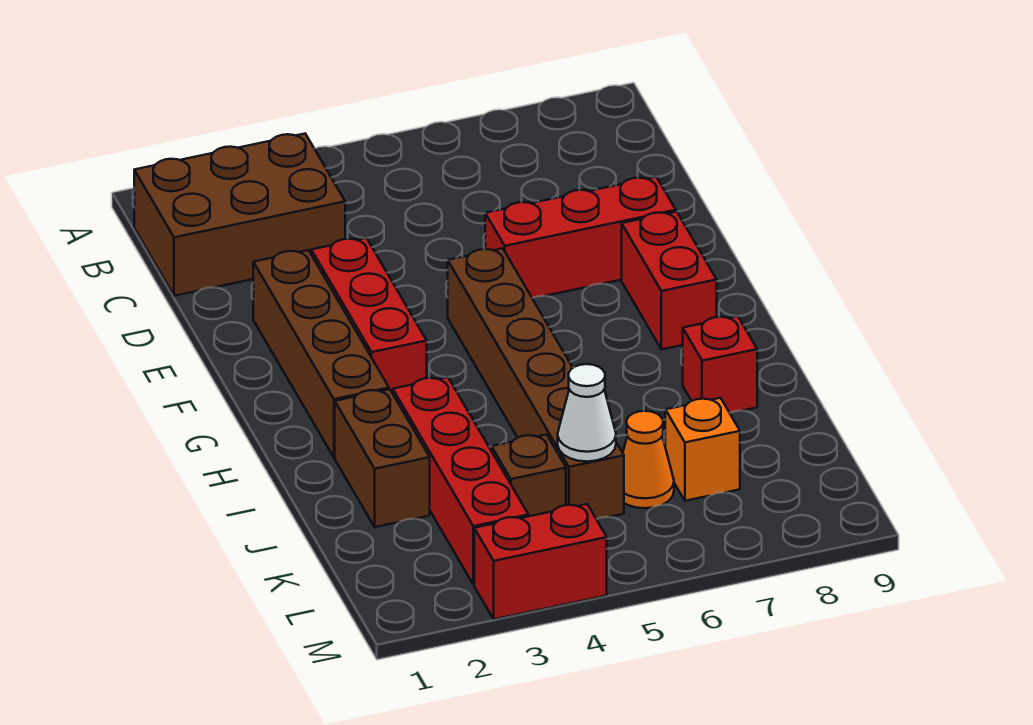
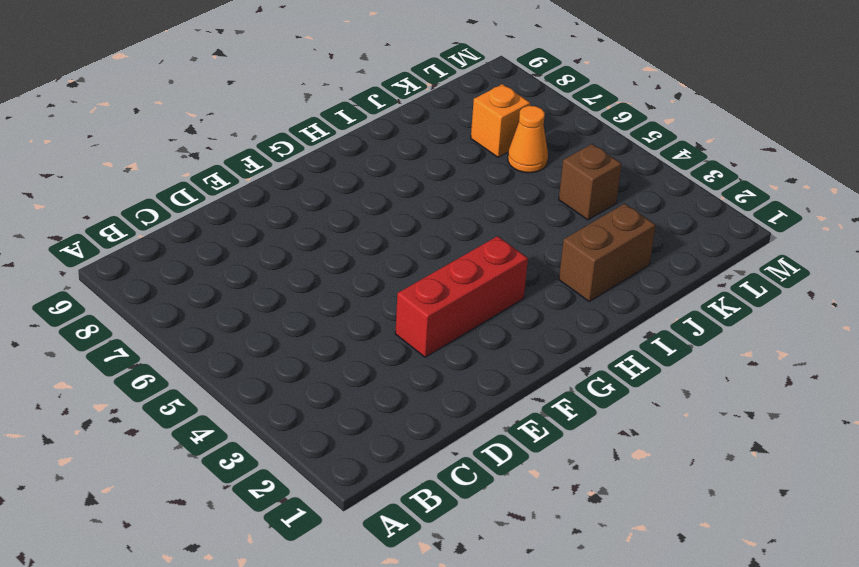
none -> brown 2x3 brick [134,134,345,296]
none -> brown 1x4 brick [253,250,389,458]
none -> red 1x3 brick [485,177,676,298]

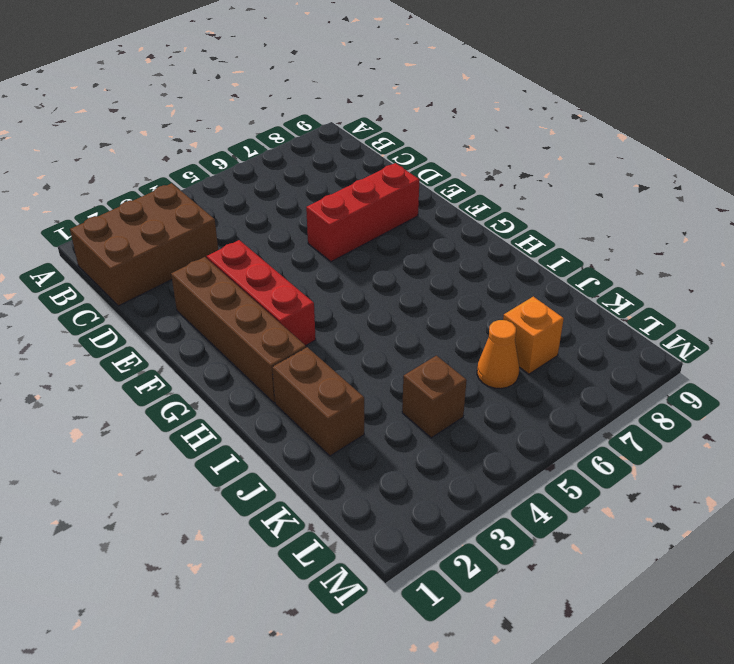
none -> brown 1x6 brick [448,248,624,519]
none -> red 1x2 brick [622,212,717,349]
none -> red 1x4 brick [393,377,528,584]

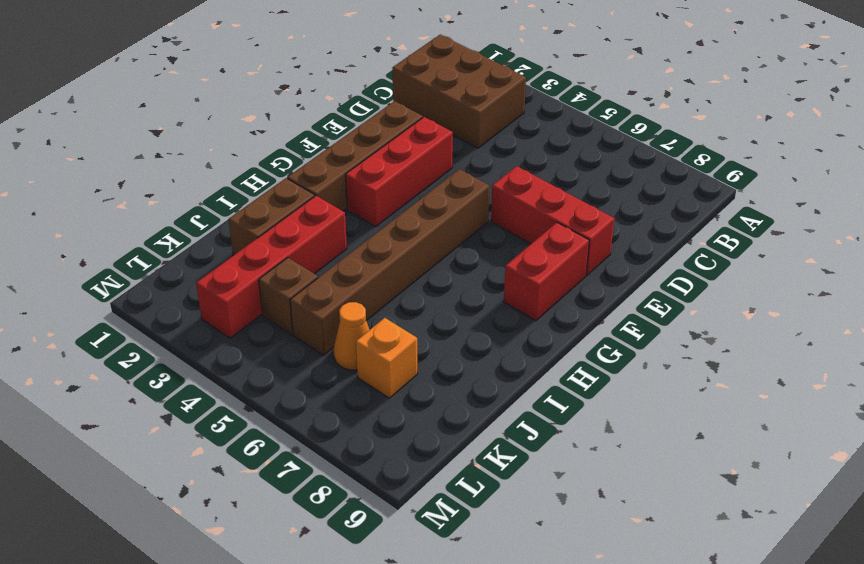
none -> red 1x1 brick [683,316,757,413]
none -> red 1x2 brick [474,504,607,619]
none -> white 1x1 cone [558,364,616,462]

